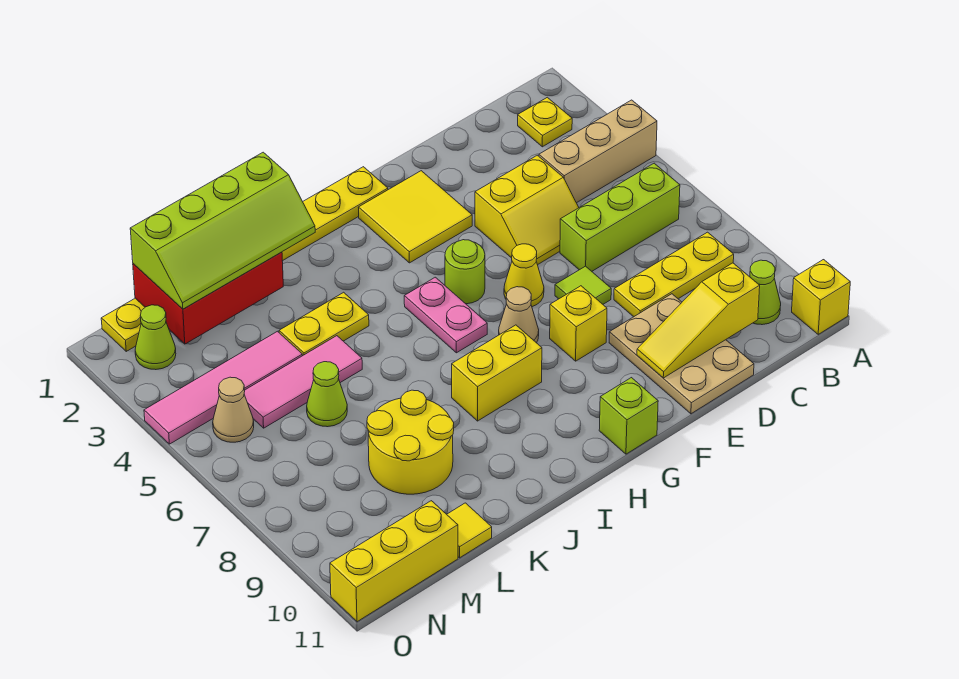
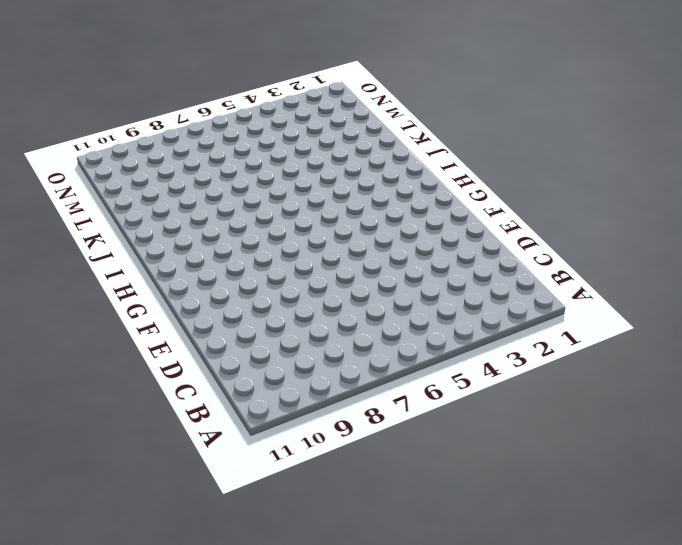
none -> tan 1x3 brick [539,100,657,203]
none -> yellow 1x1 brick [792,260,850,334]
none -> yellow 1x1 plate [518,97,572,147]
none -> lime 1x3 brick [560,163,680,271]

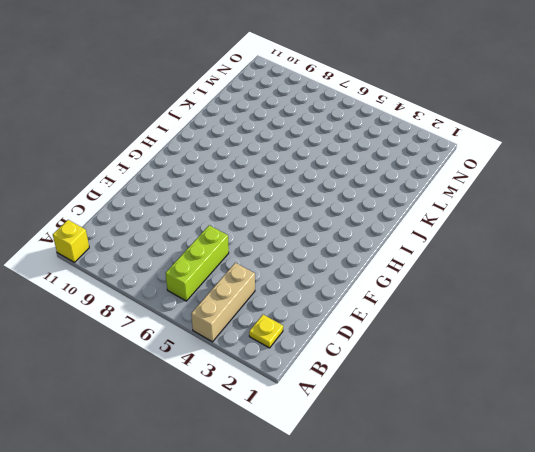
none -> yellow 1x3 plate [614,232,734,317]
none -> lime 1x1 cone [750,260,781,325]
none -> yellow 2x2 slope [475,155,579,265]
none -> tan 2x3 plate [609,294,754,414]

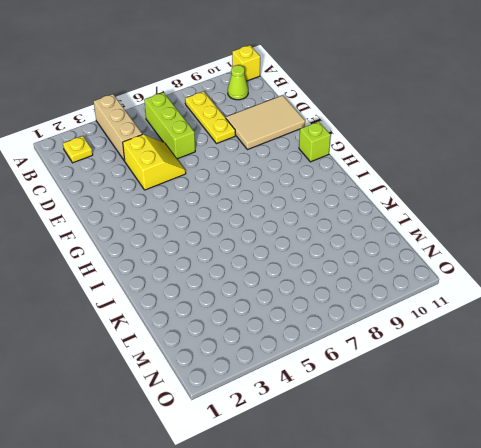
tan 2x3 tile [226,95,305,150] -> tan 2x3 plate [609,294,754,414]
none -> lime 1x1 tile [555,266,611,304]
none -> yellow 2x2 tile [358,171,472,263]
none -> yellow 1x1 cone [504,244,544,307]
none -> yellow 1x1 brick [550,286,607,361]

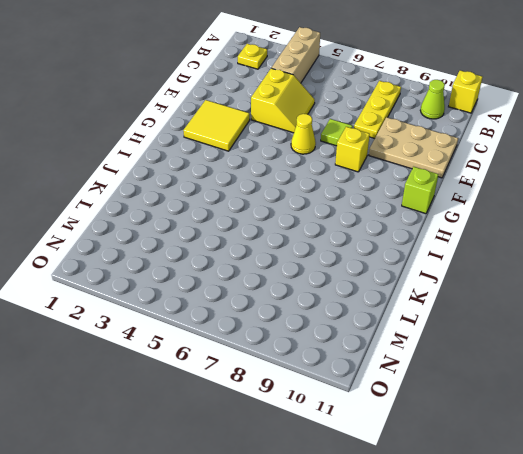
none -> lime 1x3 brick [560,163,680,271]
none -> yellow 1x8 plate [101,167,388,351]
none -> lime 1x1 round brick [445,240,485,304]
none -> tan 1x1 cone [499,287,539,343]

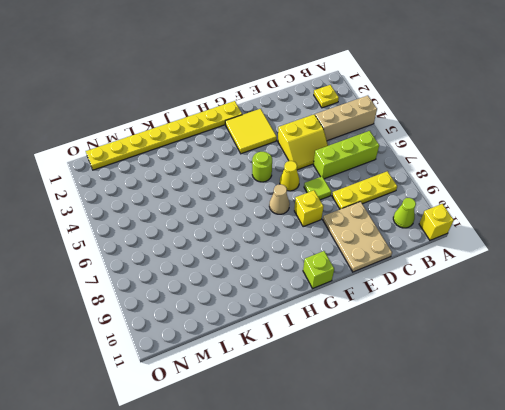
none -> pink 1x2 plate [404,277,487,353]
none -> yellow 1x2 brick [452,325,542,421]
none -> yellow 1x2 plate [279,292,369,356]
none -> pink 1x3 tile [244,336,362,428]

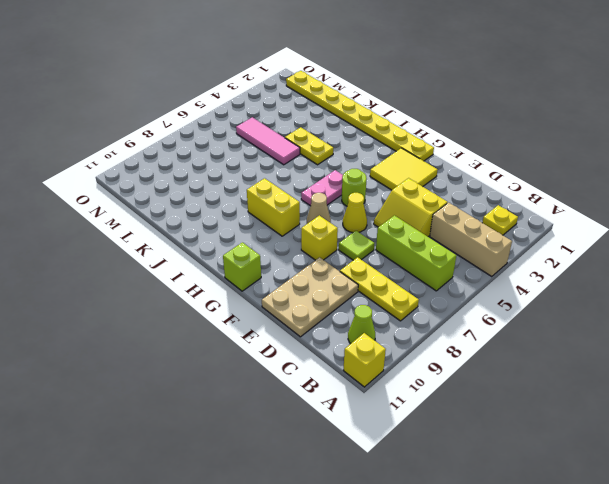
none -> yellow 2x2 round brick [367,390,454,494]
none -> pink 1x4 tile [144,331,302,444]
none -> lime 1x1 cone [307,362,347,427]
none -> yellow 1x1 tile [447,503,492,558]

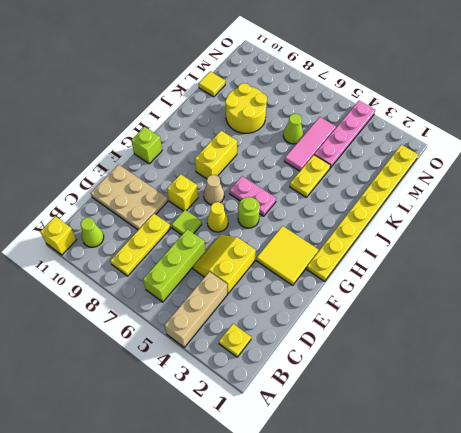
pink 1x4 plate [314,101,375,168] -> pink 1x4 tile [144,331,302,444]
none -> yellow 1x3 brick [330,501,458,622]
none -> lime 1x1 cone [135,305,176,370]
none -> tan 1x1 cone [213,377,254,442]
none -> yellow 1x3 slope [637,263,760,378]

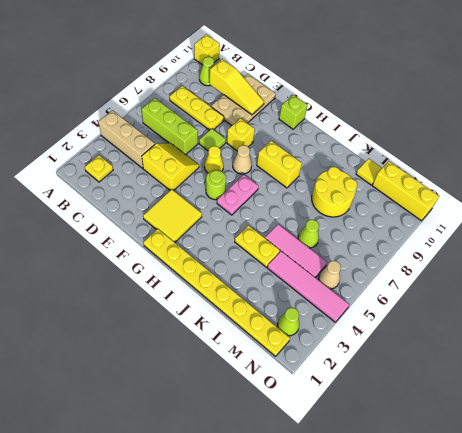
none -> red 2x3 brick [133,252,283,344]
none -> lime 2x4 slope [130,152,315,309]

